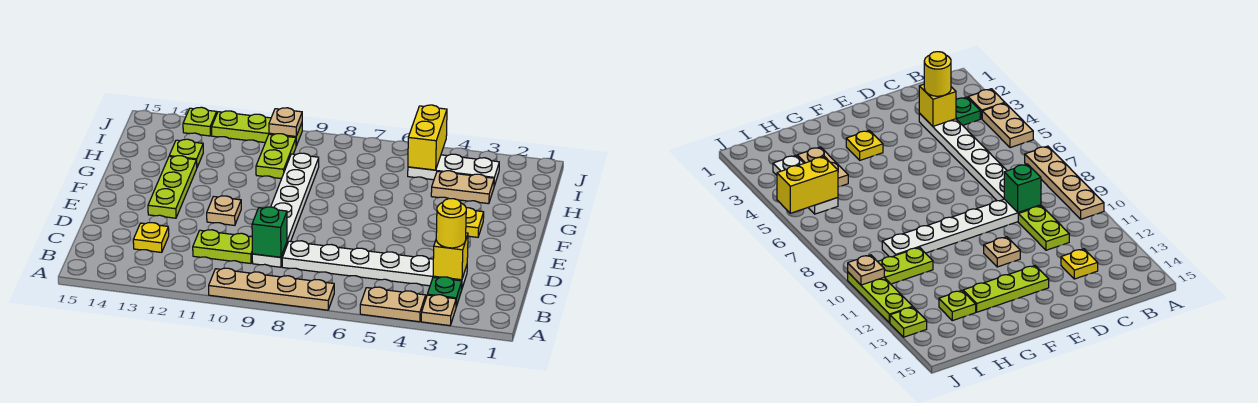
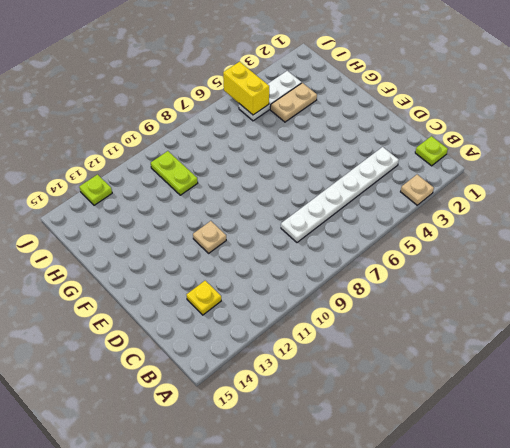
lime 1x1 plate [415,136,448,166] -> lime 1x1 plate moved to [169,139,203,167]
none -> tan 1x2 plate [360,287,426,322]
none -> tan 1x4 plate [209,268,334,310]
none -> green 1x1 plate [427,277,462,306]

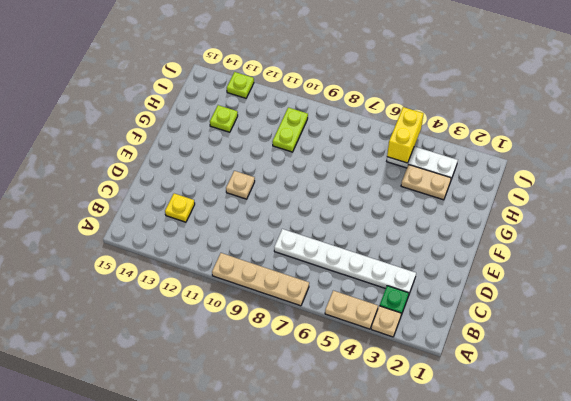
none -> white 1x6 plate [252,153,319,267]
none -> lime 1x2 plate [193,230,252,264]
none -> lime 1x3 plate [148,156,197,218]

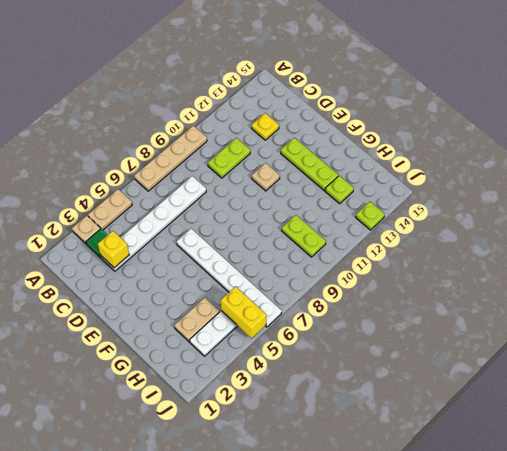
white 1x6 plate [177,229,282,327] -> white 1x6 plate moved to [252,153,319,267]
none -> yellow 1x1 plate [466,208,484,237]
none -> lime 1x3 plate [212,111,302,146]
none -> green 1x1 brick [252,207,287,257]

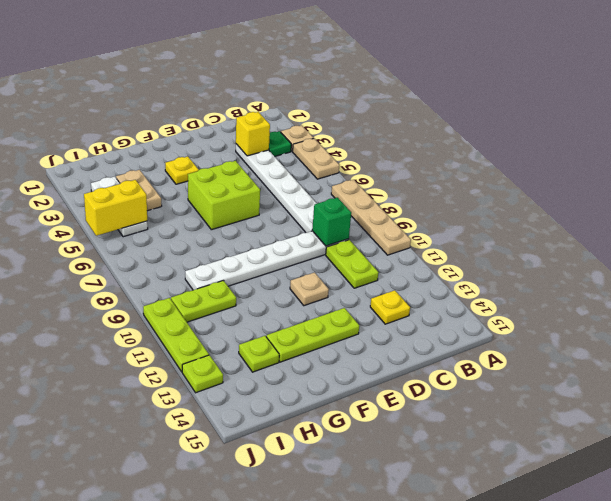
lime 2x2 brick [188,161,260,230] -> none
none -> tan 1x1 plate [269,108,302,136]
none -> yellow 1x1 round brick [436,199,466,248]

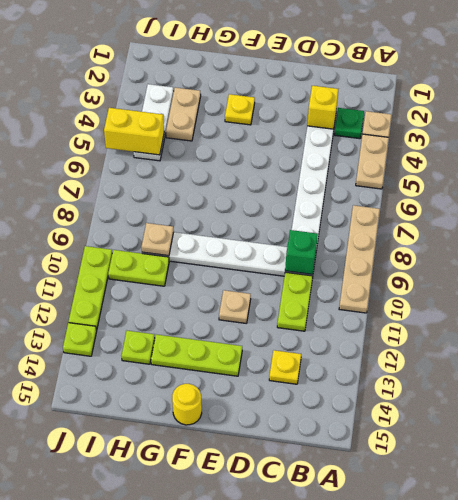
yellow 1x1 round brick [172,384,202,425] -> yellow 1x1 round brick moved to [436,199,466,248]
tan 1x1 plate [142,223,174,256] -> tan 1x1 plate moved to [269,108,302,136]

